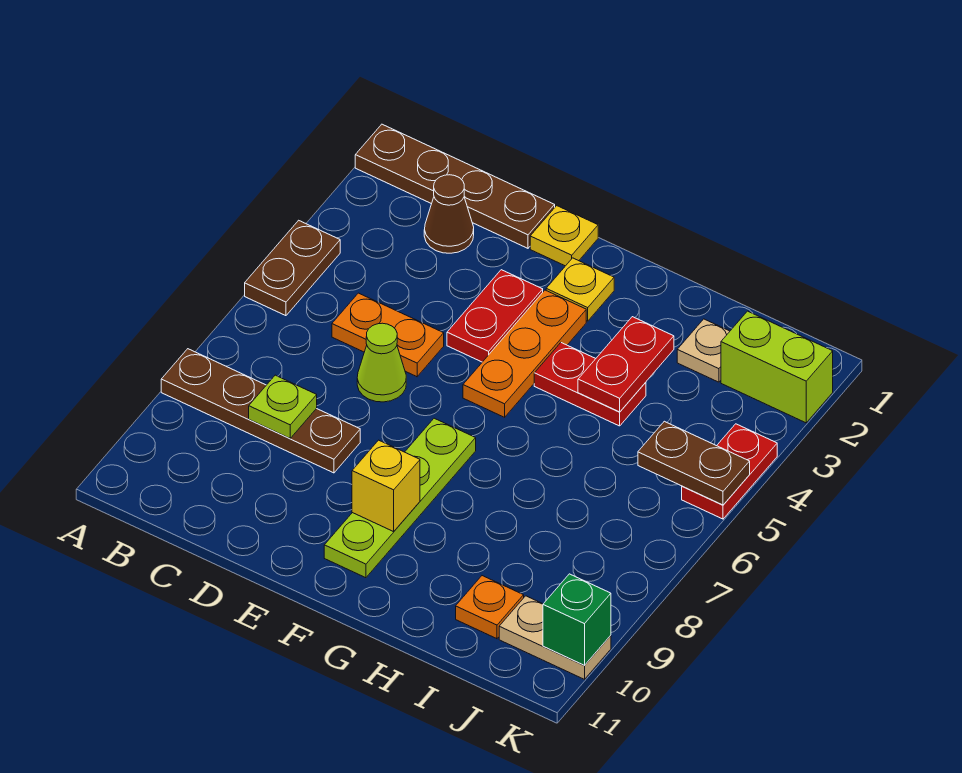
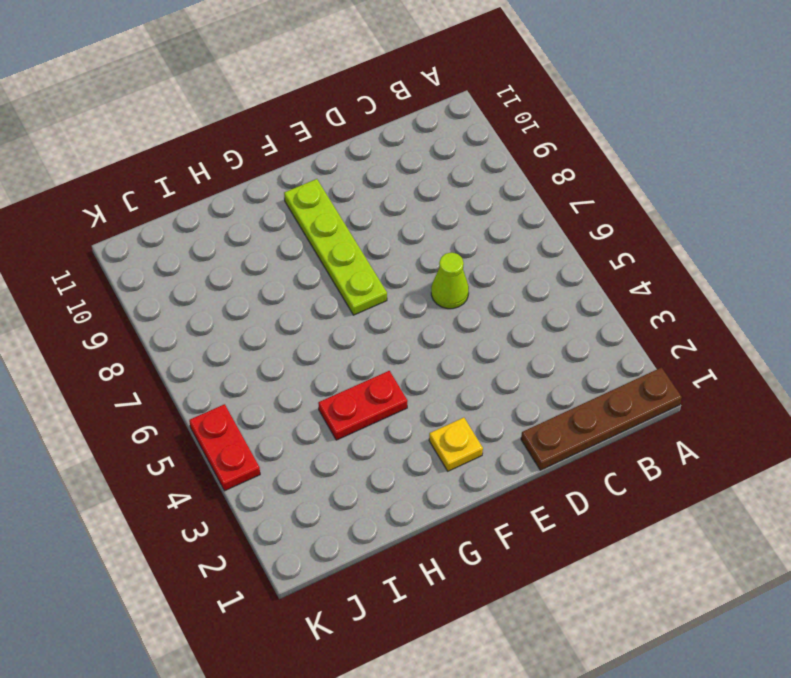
none -> brown 1x2 plate [245,220,340,316]
none -> brown 1x4 plate [161,349,360,473]
none -> brown 1x1 cone [424,175,474,253]

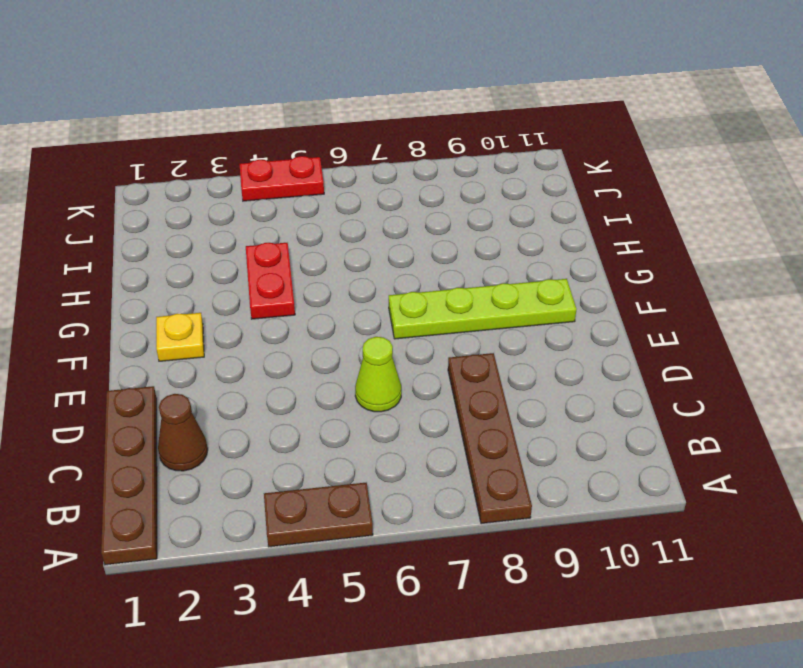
none -> orange 1x2 plate [332,293,444,377]
none -> yellow 1x1 plate [530,206,598,266]
none -> red 1x2 plate [447,270,543,362]

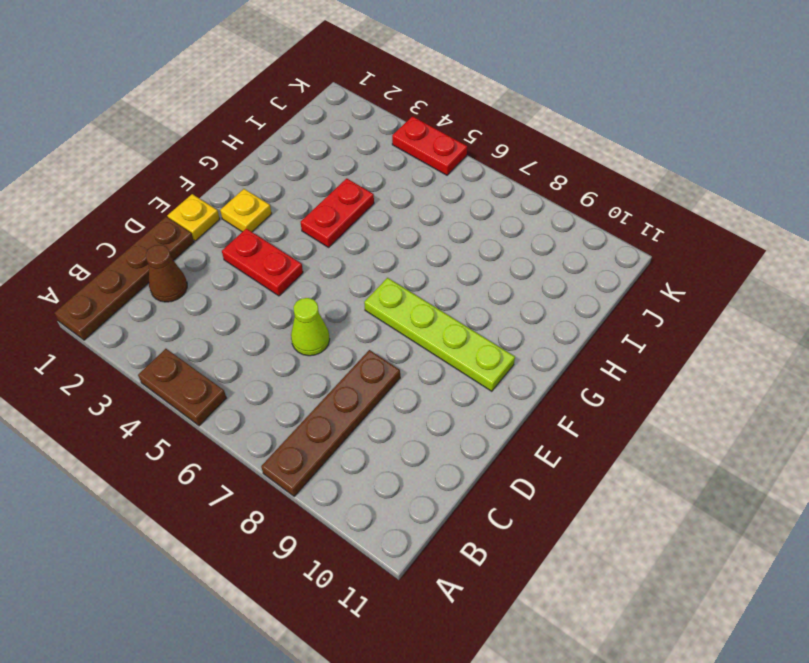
none -> orange 1x2 plate [332,293,444,377]
none -> orange 1x3 plate [463,290,586,417]
none -> tan 1x1 plate [677,319,730,382]

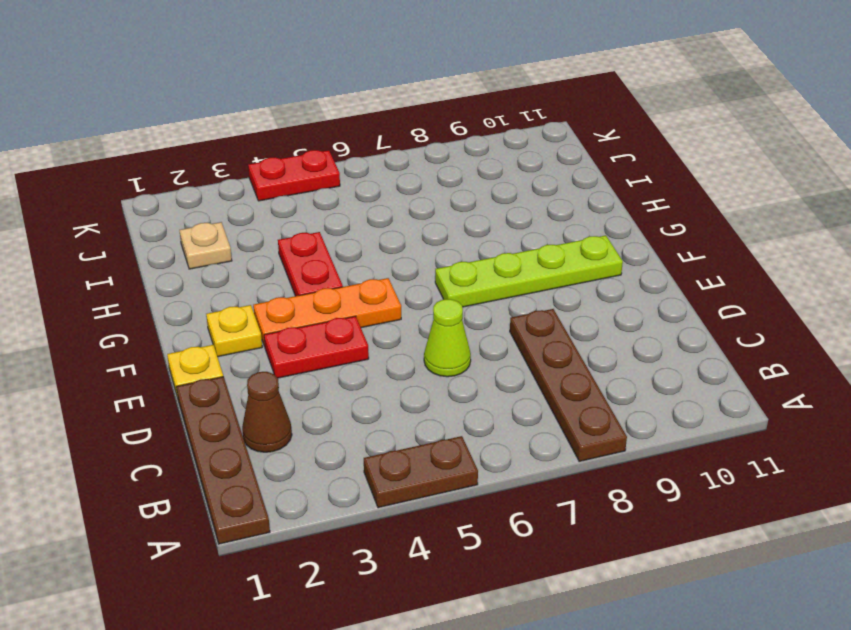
none -> orange 1x2 plate [332,293,444,377]
none -> orange 1x1 plate [456,576,524,639]
none -> lime 1x2 brick [721,311,833,423]

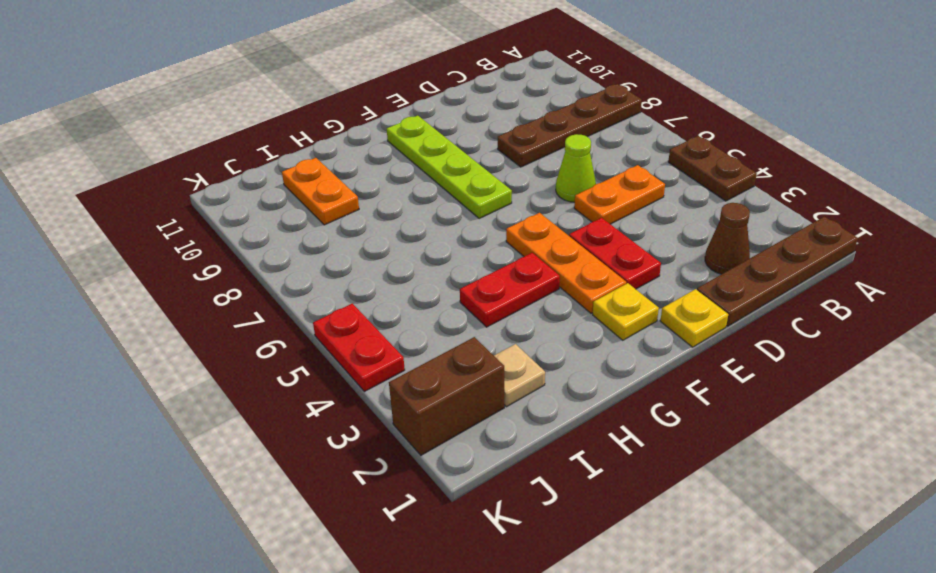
orange 1x2 plate [282,158,359,225] -> orange 1x1 plate [456,576,524,639]
brown 1x2 brick [389,337,504,455] -> lime 1x2 brick [721,311,833,423]
none -> tan 1x2 plate [499,596,611,679]
none -> lime 1x1 plate [249,375,317,438]
none -> yellow 1x1 brick [352,440,420,532]

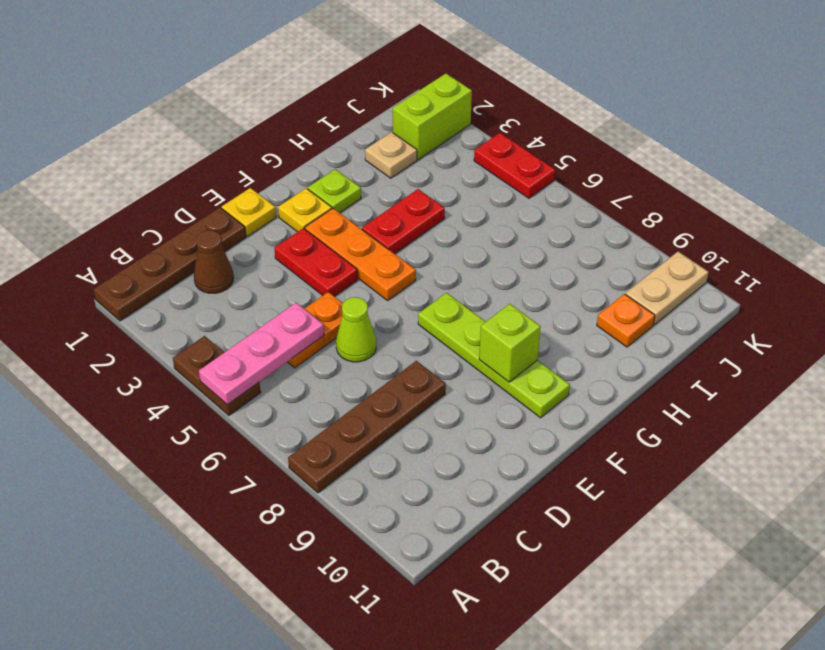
pink 1x3 plate [199,303,324,405] -> none
lime 1x1 brick [479,304,541,382] -> yellow 1x1 brick [352,440,420,532]
lime 1x1 plate [308,169,361,213] -> lime 1x1 plate moved to [249,375,317,438]
none -> red 1x2 plate [578,317,674,412]
none -> brown 1x2 plate [638,421,750,505]
none -> green 1x1 brick [543,574,611,666]

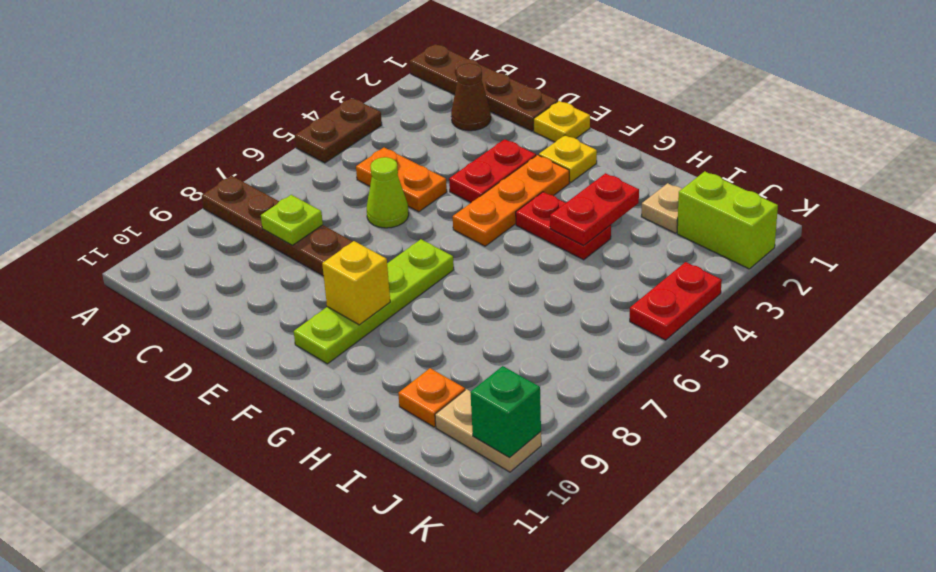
none -> brown 1x2 plate [638,421,750,505]

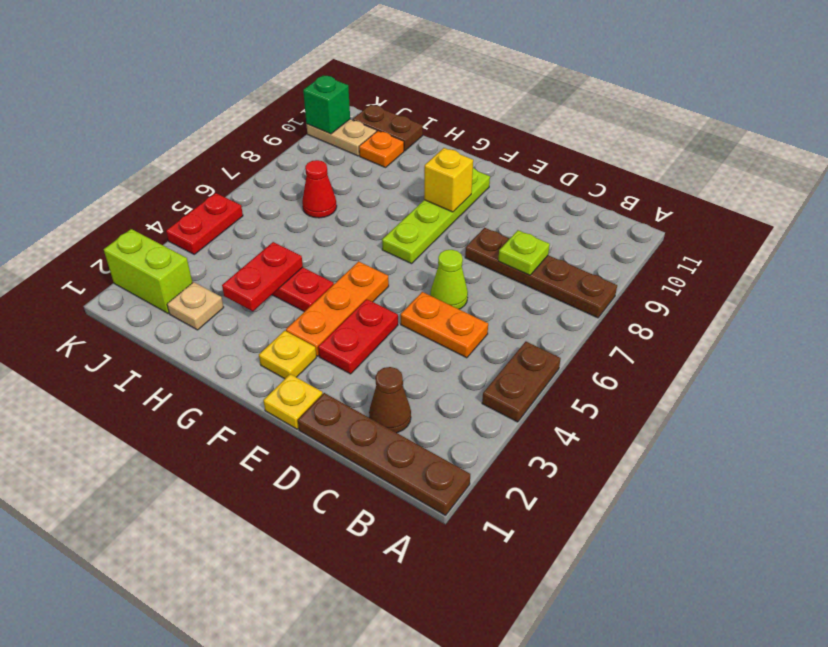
red 1x1 cone [302,160,337,218] -> none
brown 1x2 plate [353,105,423,151] -> brown 1x2 plate moved to [638,421,750,505]

